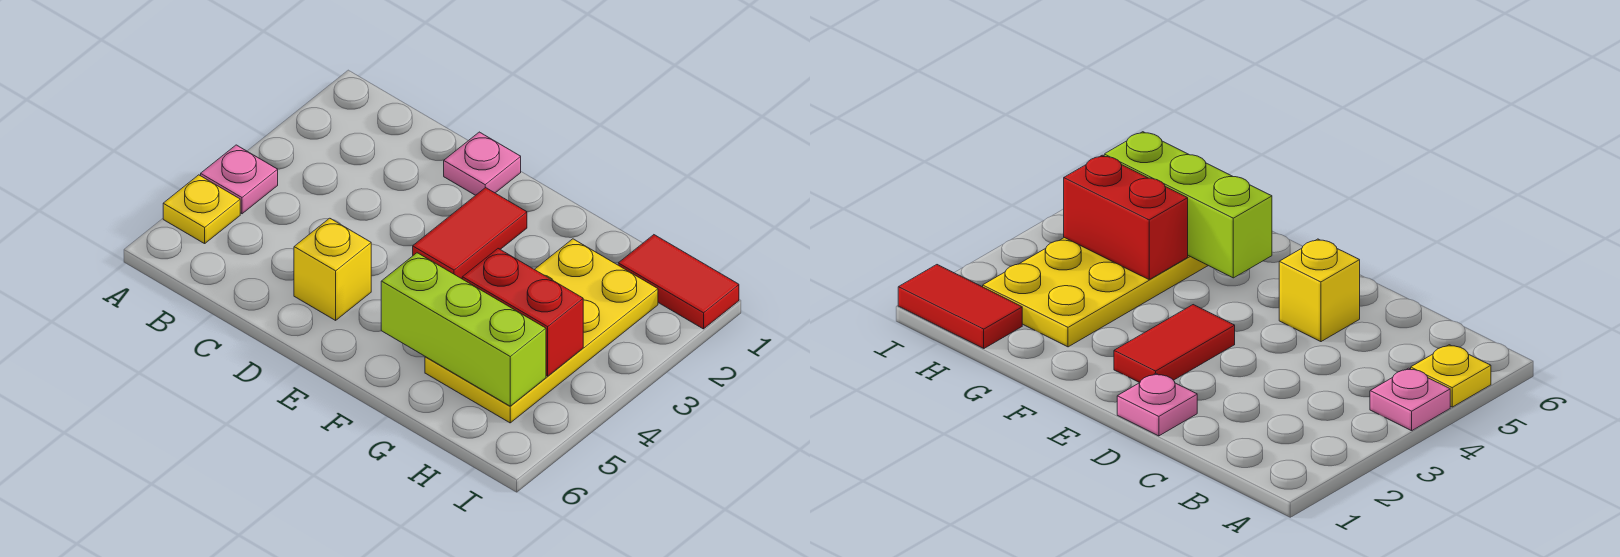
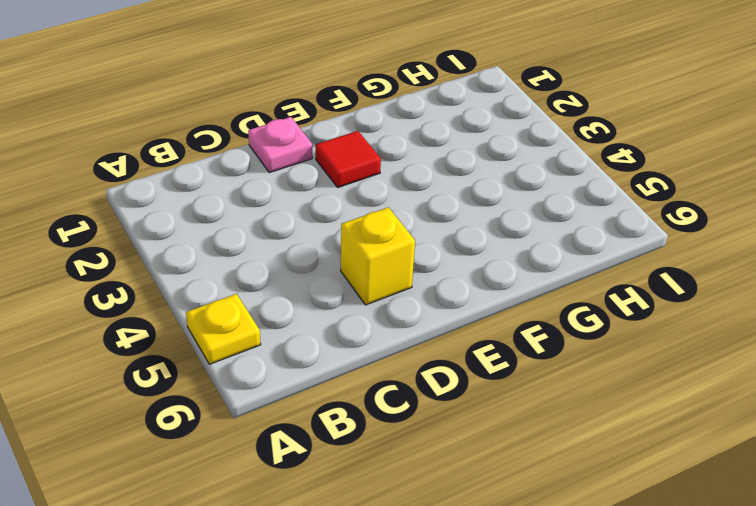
red 1x1 tile [316,131,381,187] -> red 1x2 tile [413,188,527,279]
none -> pink 1x1 plate [201,145,278,214]
none -> yellow 2x4 plate [425,239,658,423]

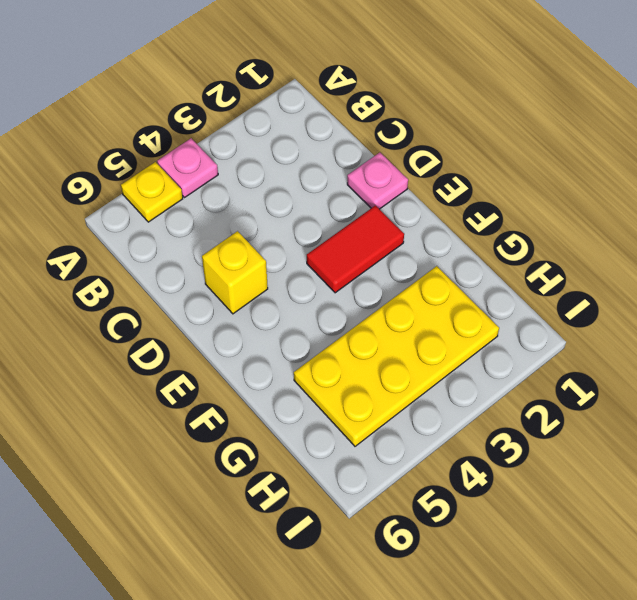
none -> red 1x2 tile [618,235,739,329]
none -> lime 1x3 brick [381,253,546,406]

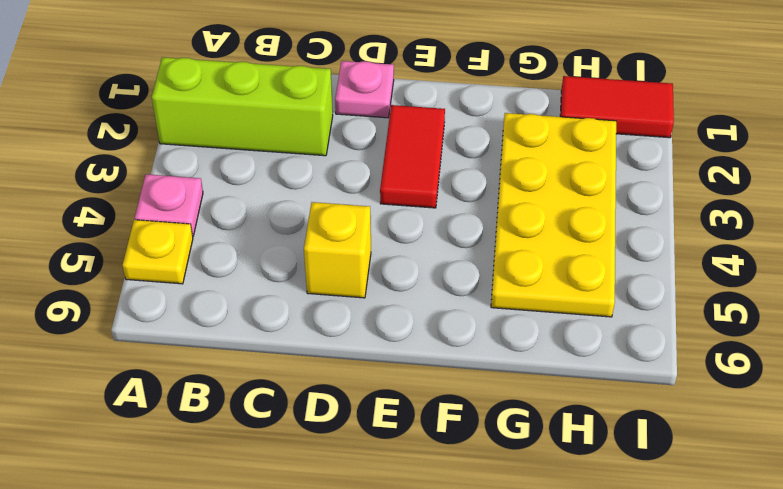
lime 1x3 brick [152,57,333,156] -> lime 1x3 brick moved to [381,253,546,406]
none -> red 1x2 brick [462,249,583,376]

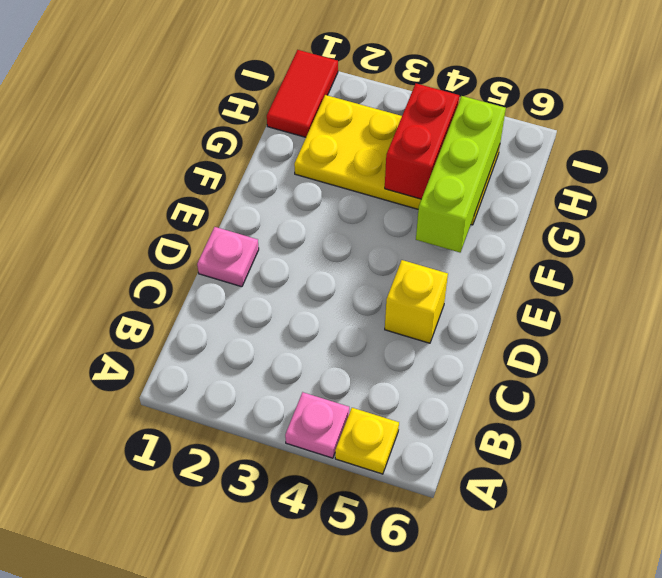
none -> red 1x2 tile [413,188,527,279]

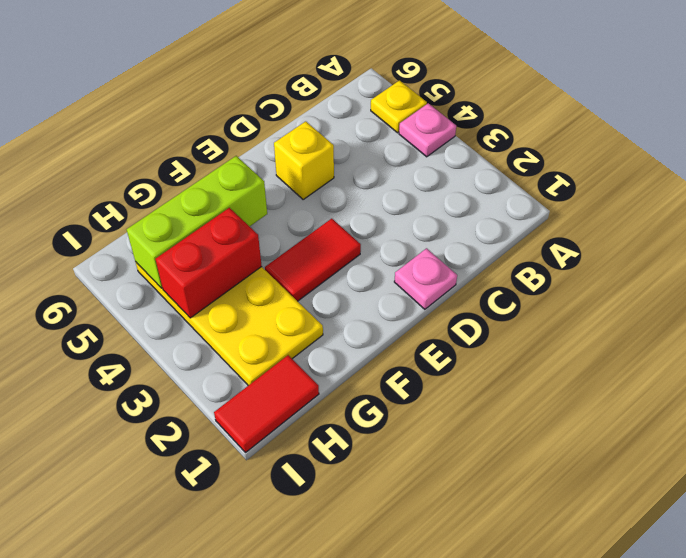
red 1x2 tile [265,219,361,301] -> red 1x2 tile turned to [413,188,527,279]

